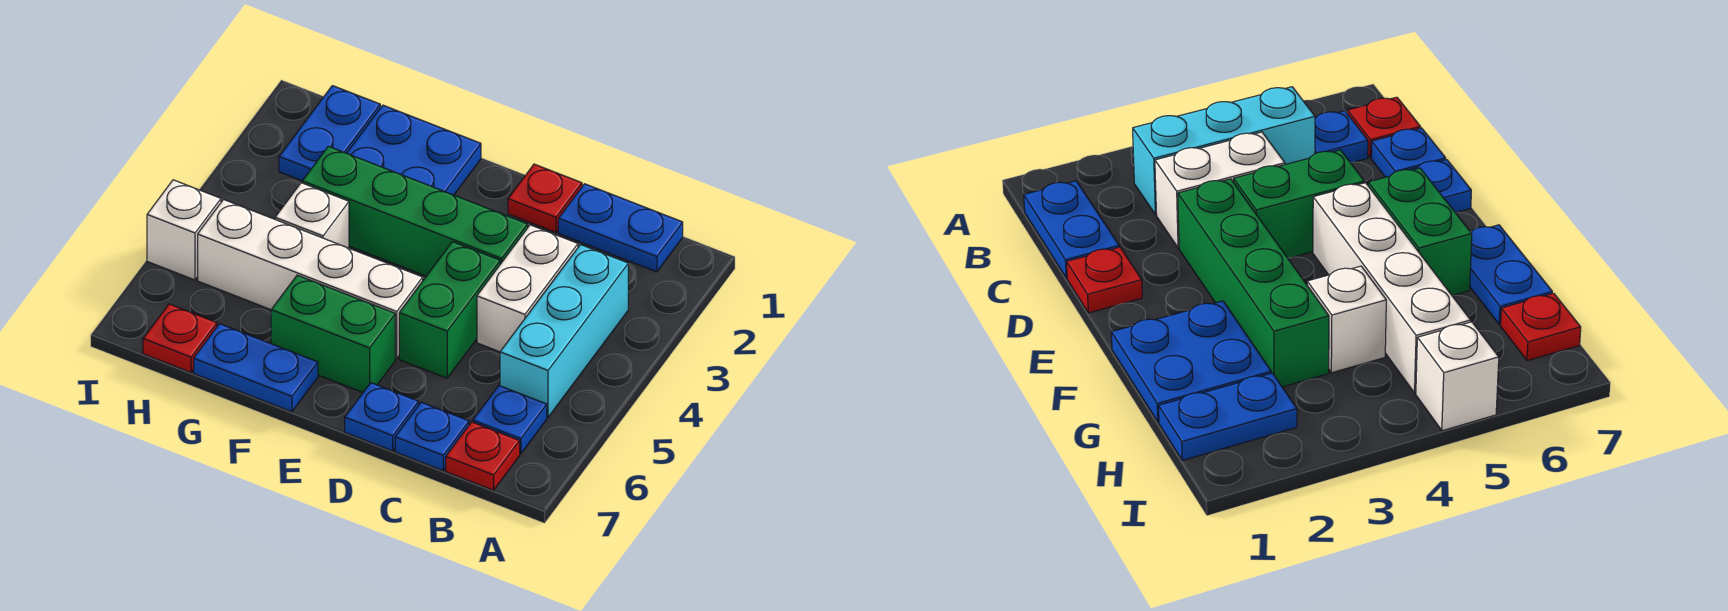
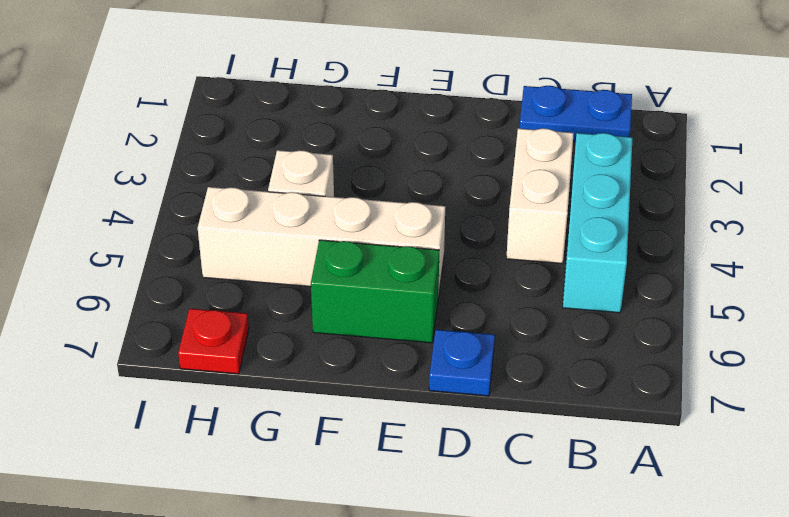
none -> blue 1x1 plate [473,386,547,454]
none -> red 1x1 plate [446,422,520,490]
none -> blue 1x1 plate [395,402,469,471]

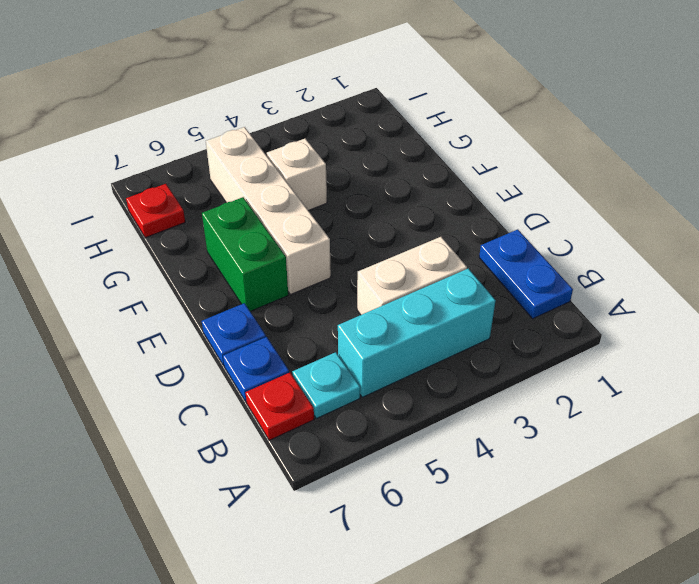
cyan 1x1 plate [293,352,360,419] -> blue 1x1 plate [473,386,547,454]
none -> red 1x1 plate [508,164,582,233]
none -> green 1x4 brick [302,146,528,276]
none -> green 1x2 brick [399,242,500,378]

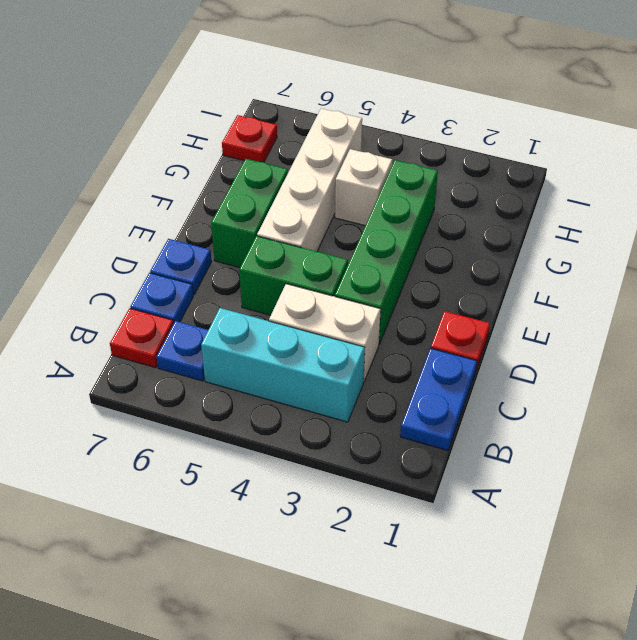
none -> blue 2x2 plate [347,105,481,195]
none -> blue 1x2 plate [194,324,318,412]
none -> blue 1x2 plate [279,86,380,181]

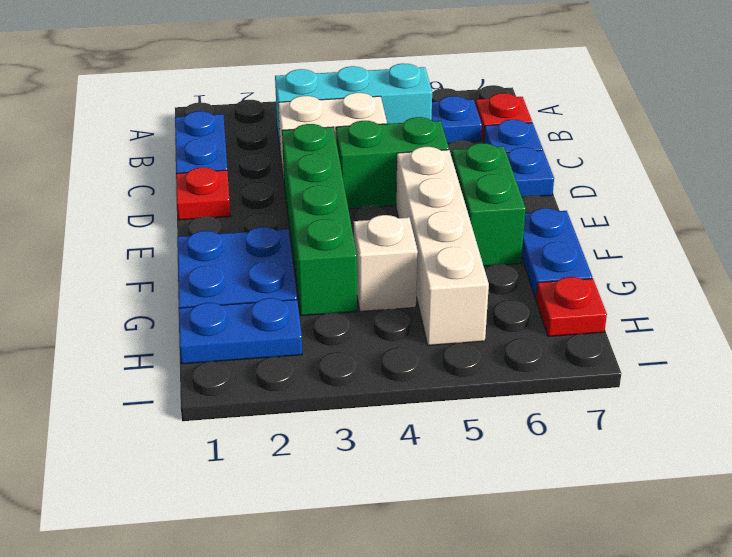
none -> white 1x1 brick [147,180,221,280]

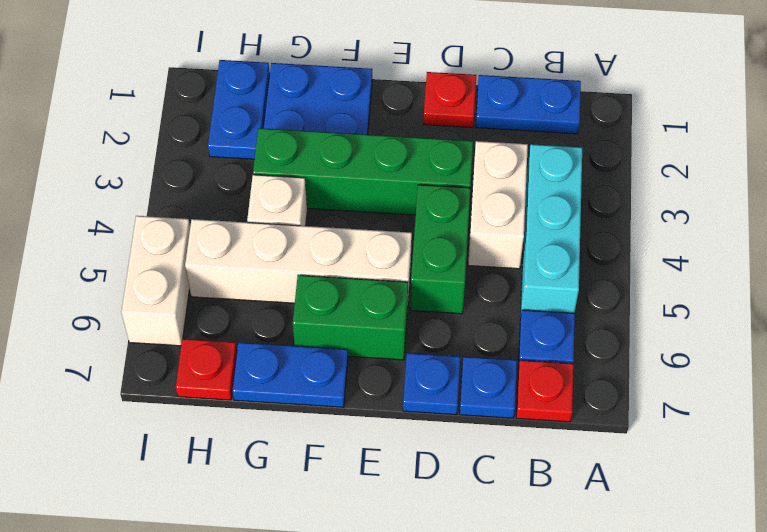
white 1x2 brick [121,216,190,346] -> white 1x1 brick [147,180,221,280]

